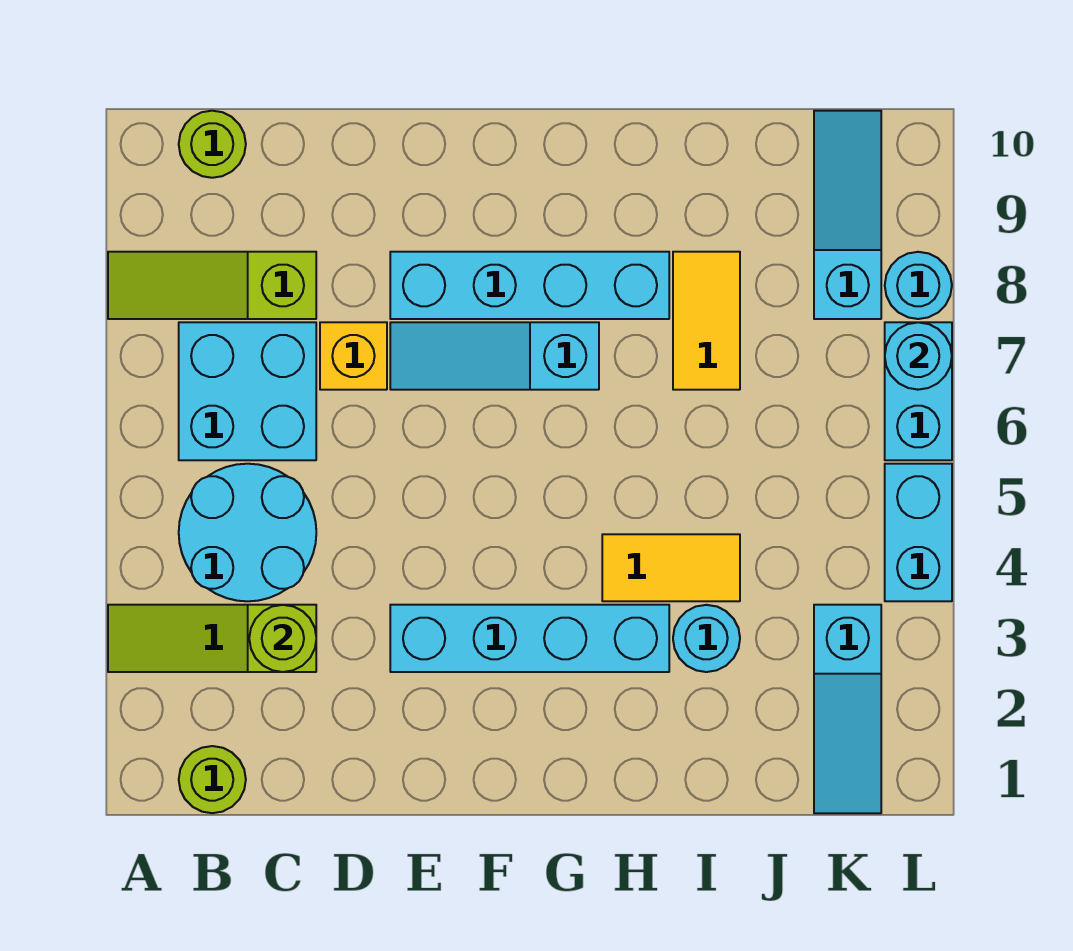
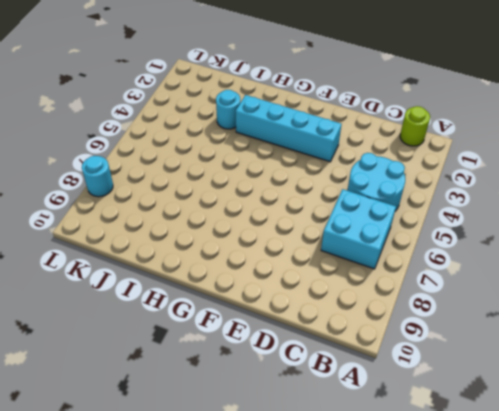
none -> lime 1x3 slope [108,605,316,672]
none -> lime 1x3 slope [108,252,316,319]
none -> lime 1x1 round brick [179,111,246,178]

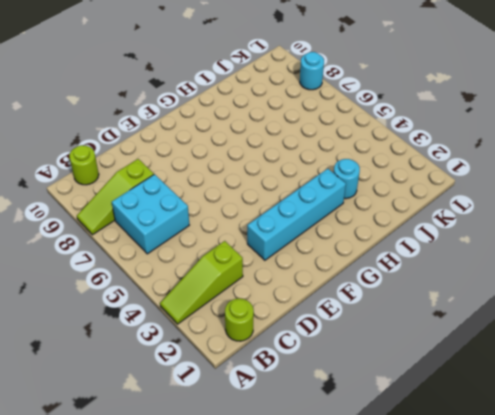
none -> cyan 2x2 round brick [179,464,316,601]
none -> yellow 1x1 brick [320,322,387,390]
none -> cyan 1x3 slope [390,322,599,390]

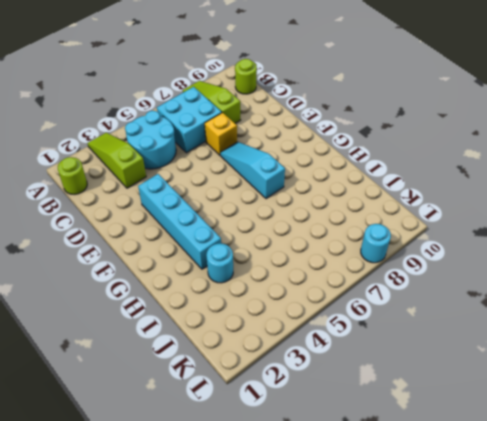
none -> cyan 1x4 brick [390,252,669,319]
none -> yellow 1x2 tile [602,534,740,601]
none -> yellow 1x2 tile [673,252,740,390]

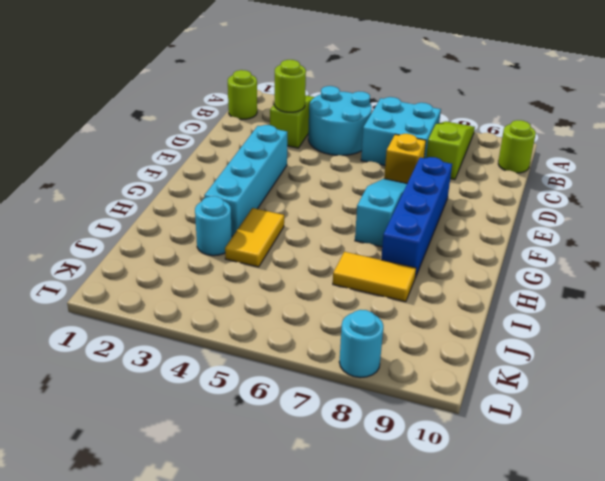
blue 1x4 brick [381,157,452,278] -> cyan 1x4 brick [390,252,669,319]
none -> cyan 1x3 slope [814,605,881,813]
none -> cyan 1x3 slope [814,111,881,319]
none -> cyan 1x2 brick [885,464,952,601]

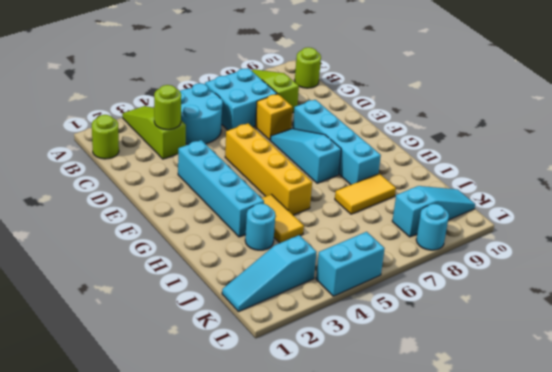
yellow 1x4 brick [225,123,312,215] -> none
none -> cyan 1x2 brick [885,322,952,460]
none -> cyan 1x1 round brick [885,322,952,390]

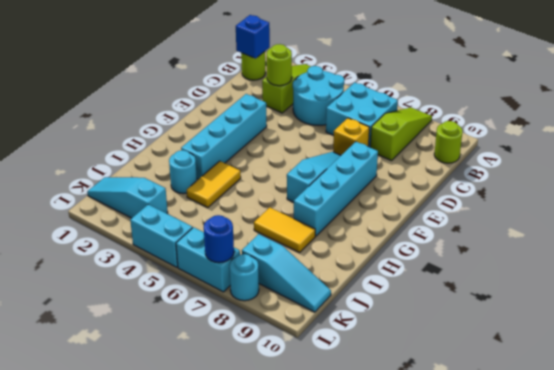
blue 1x1 brick [236,15,270,58] -> none
blue 1x1 round brick [204,215,234,263] -> cyan 1x1 round brick [885,322,952,390]

